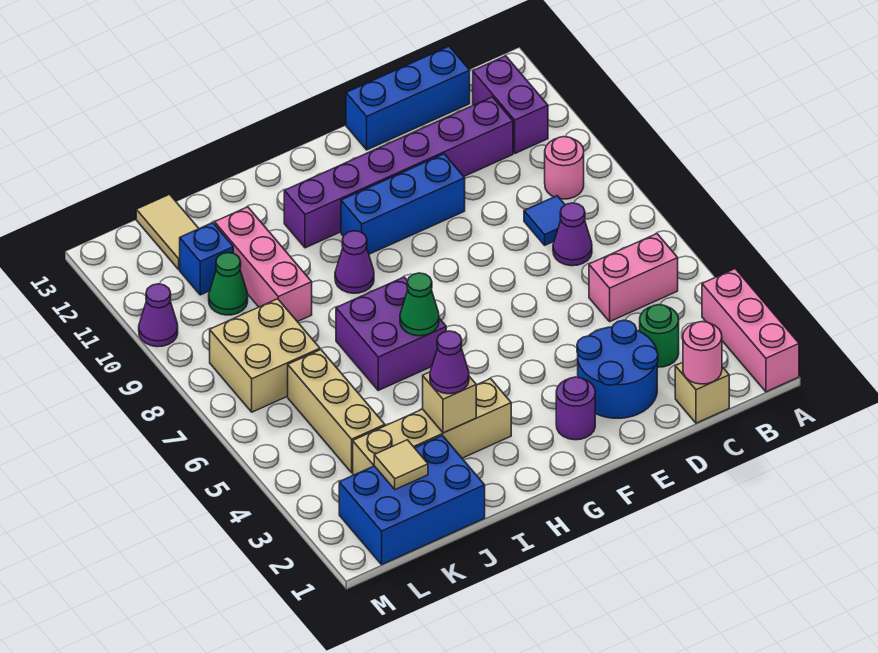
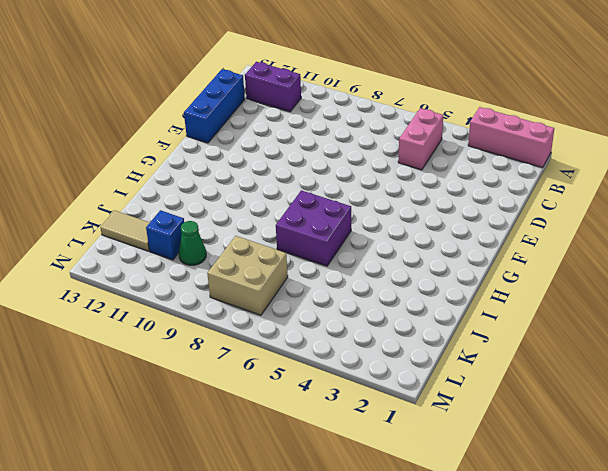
none -> pink 1x1 round brick [545,137,584,199]
none -> tan 1x1 brick [675,363,729,423]
none -> green 1x1 round brick [640,305,679,367]

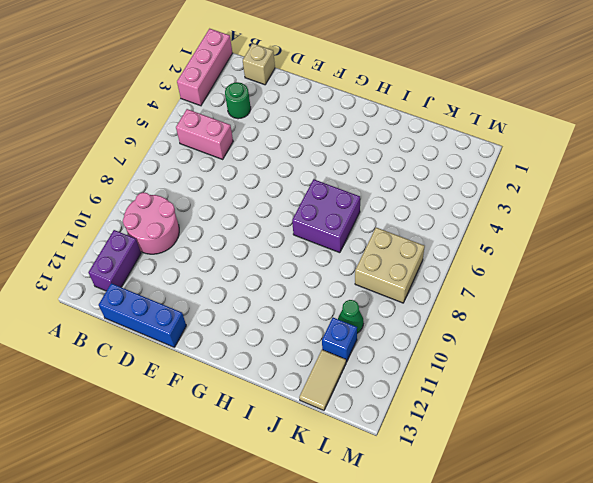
pink 2x2 round brick [123,193,179,254] -> pink 1x1 round brick [545,137,584,199]
none -> purple 1x1 cone [553,203,592,266]
none -> blue 1x1 tile [524,196,565,245]
none -> purple 1x6 brick [284,97,513,248]

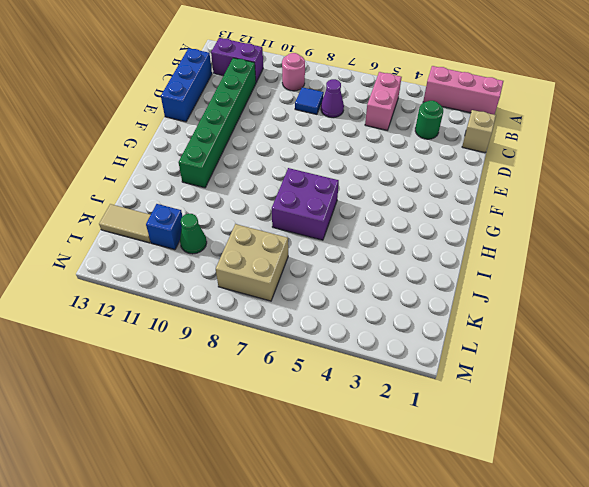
green 1x6 brick [178,58,256,188] -> purple 1x6 brick [284,97,513,248]
none -> blue 2x2 round brick [577,320,658,418]
none -> blue 1x3 brick [341,154,465,254]
none -> purple 1x1 round brick [556,377,595,440]

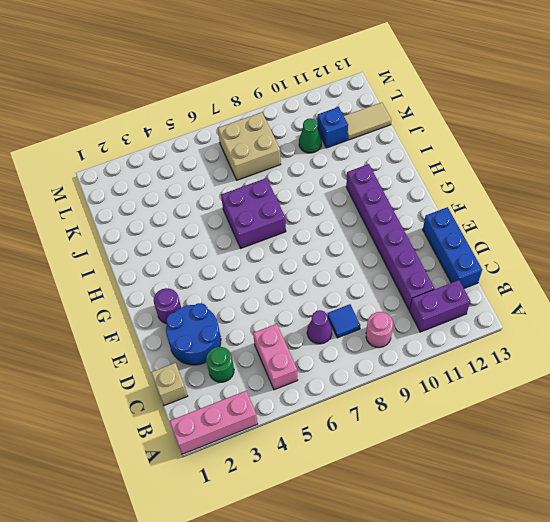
none -> blue 1x3 brick [341,154,465,254]
none -> tan 1x4 brick [353,379,511,475]
none -> purple 1x1 cone [335,231,374,293]

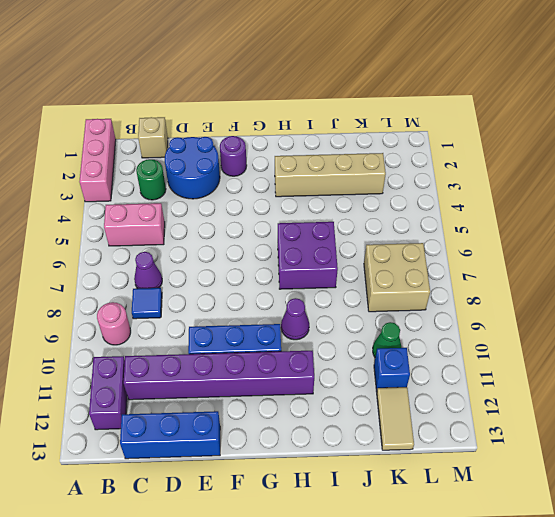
none -> blue 2x3 brick [339,435,485,564]
none -> pink 1x3 brick [215,207,312,322]
none -> tan 1x3 brick [288,350,385,472]

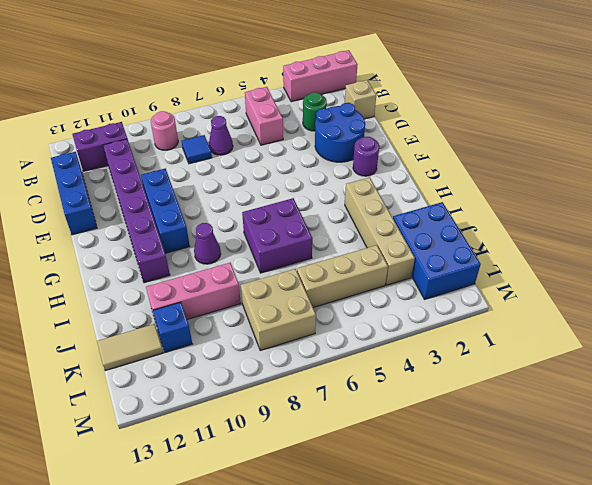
none -> green 1x1 cone [209,253,248,315]
none -> purple 1x1 cone [139,284,178,347]
none -> pink 1x1 round brick [683,322,722,384]

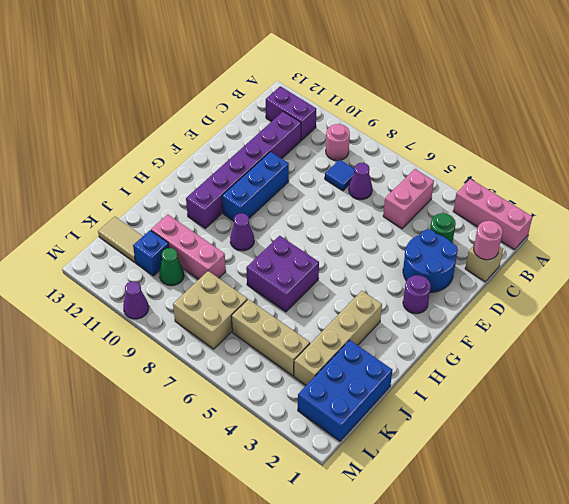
none -> blue 1x3 brick [346,46,470,150]
none -> green 1x1 cone [400,273,439,336]
none -> tan 1x1 brick [423,372,476,433]

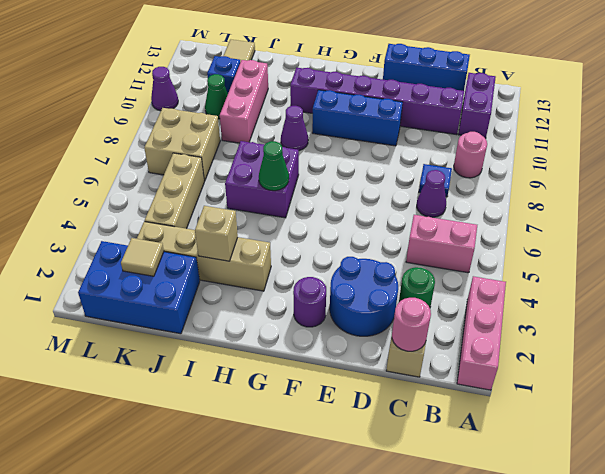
none -> purple 1x1 cone [430,331,469,394]

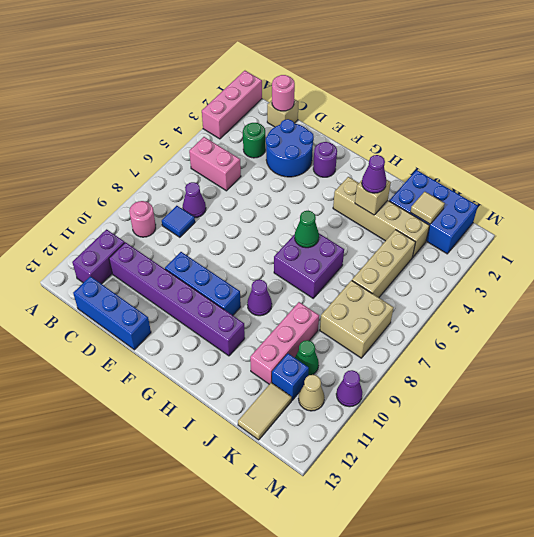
tan 1x1 cone [298,375,324,411] -> none

